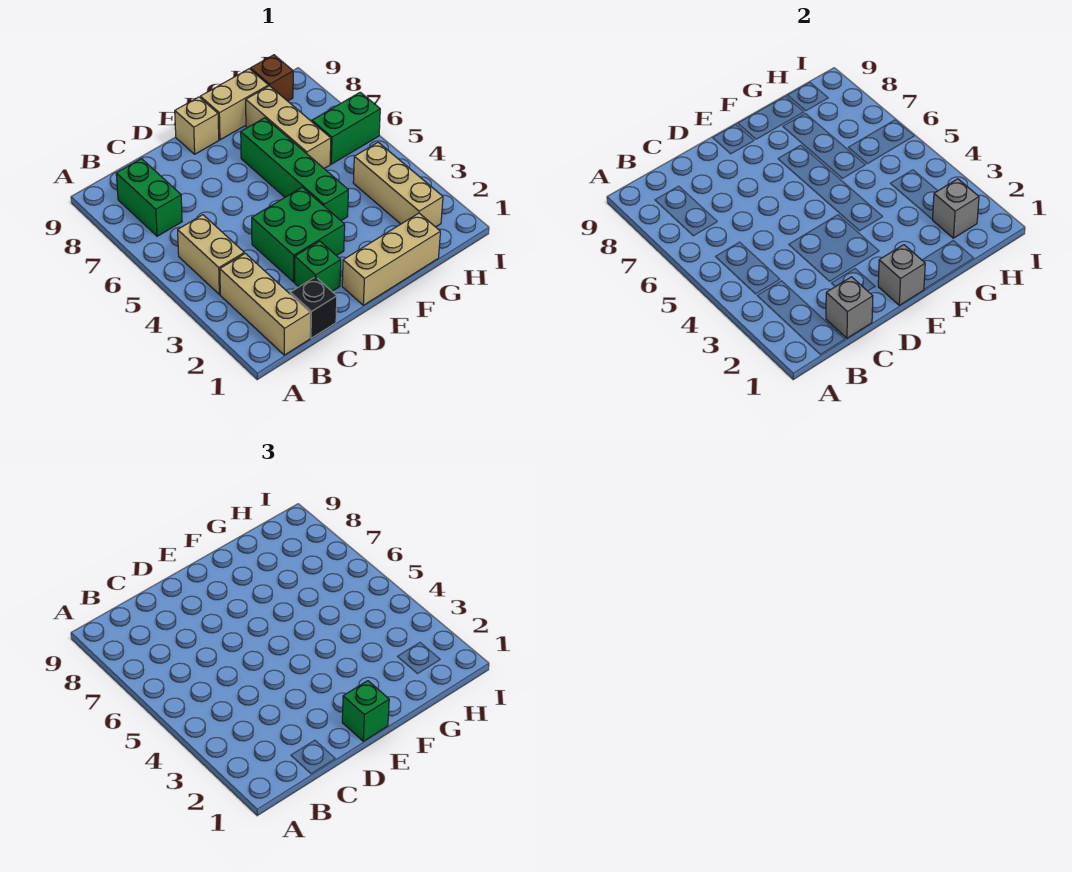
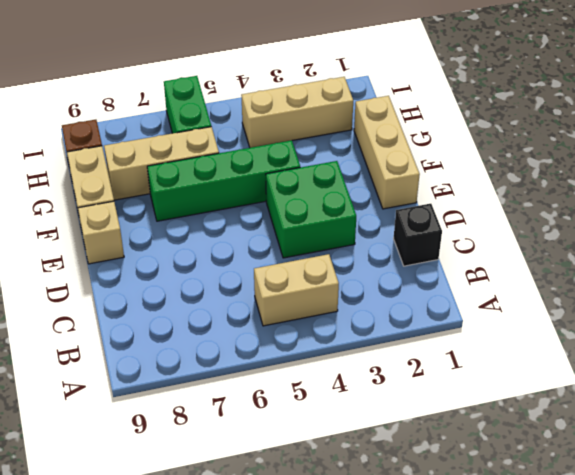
none -> tan 1x3 brick [220,253,310,355]
none -> green 1x2 brick [116,159,182,236]
none -> green 1x1 brick [295,241,341,291]

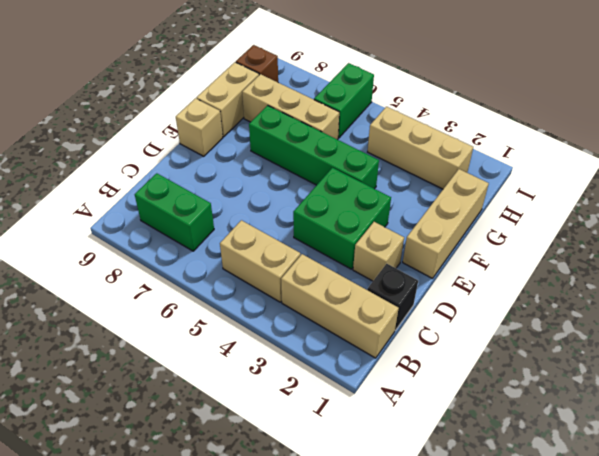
tan 1x1 brick [353,222,404,281] -> green 1x1 brick [295,241,341,291]
none -> grey 1x1 brick [826,277,873,338]
none -> grey 1x1 brick [878,245,925,305]
none -> grey 1x1 brick [933,179,979,238]

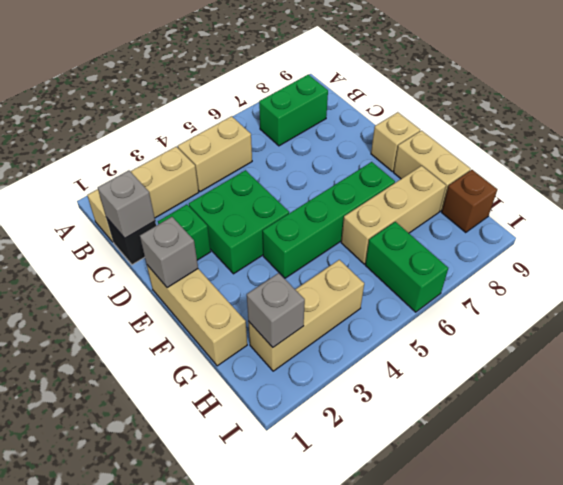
none -> green 1x1 brick [342,681,389,741]

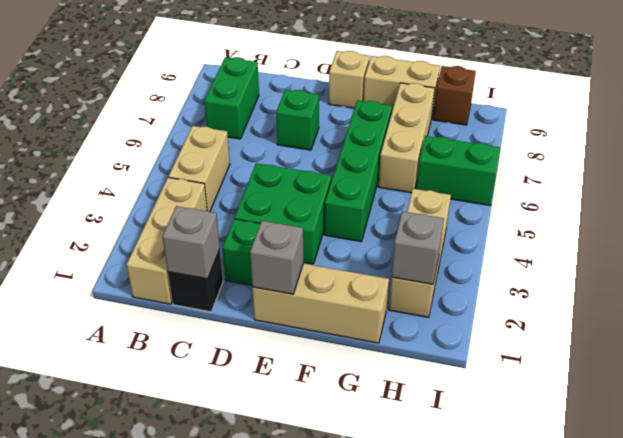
green 1x1 brick [276,90,319,150] -> green 1x1 brick moved to [342,681,389,741]

